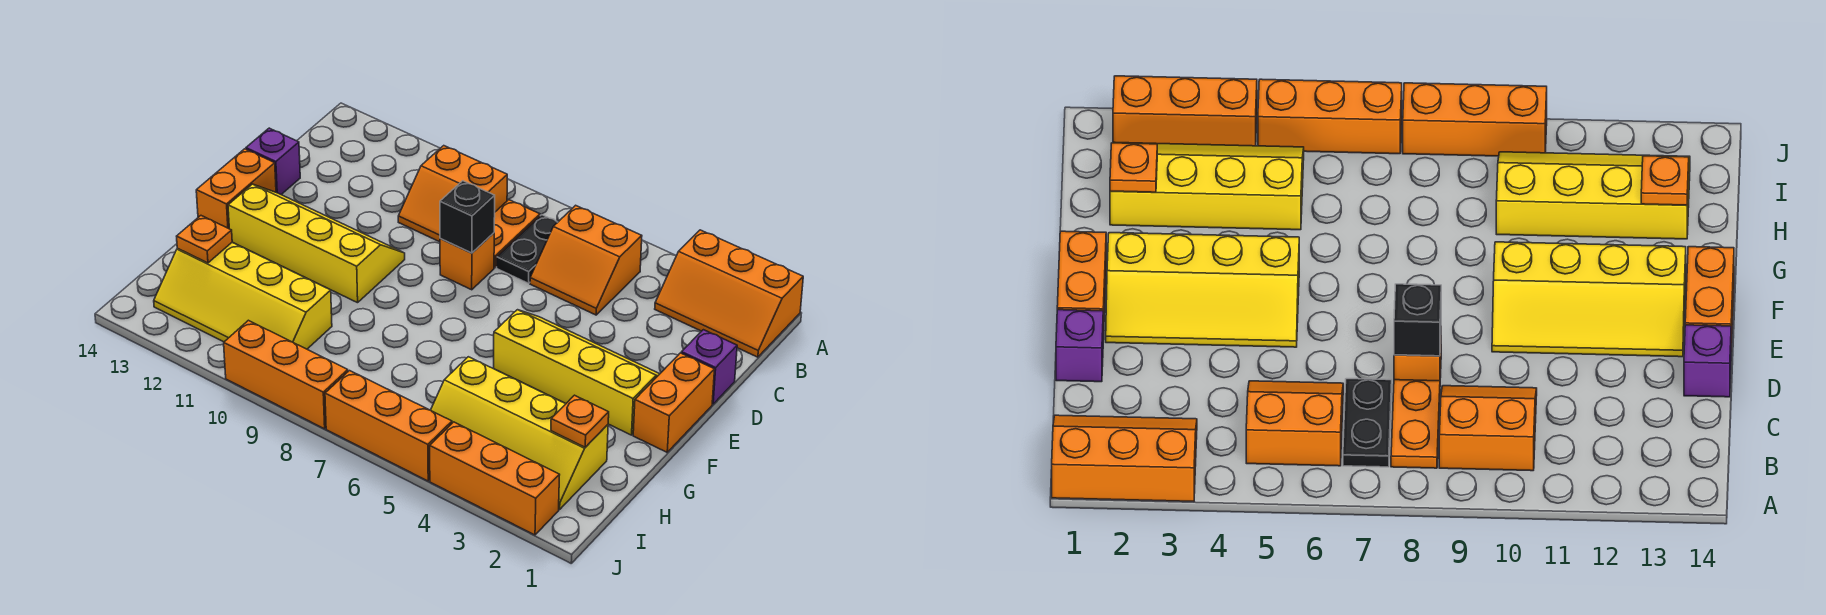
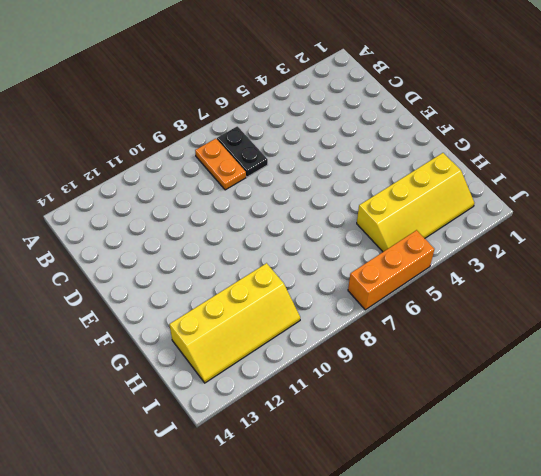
none -> orange 2x3 slope [655,230,803,357]
none -> orange 2x2 slope [530,205,642,315]
none -> orange 2x2 slope [398,146,507,242]

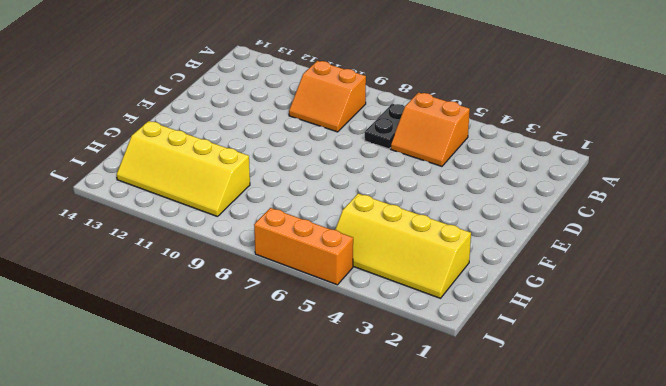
none -> orange 2x3 slope [655,230,803,357]
none -> orange 1x2 plate [494,200,540,268]
none -> purple 1x1 brick [681,330,737,404]

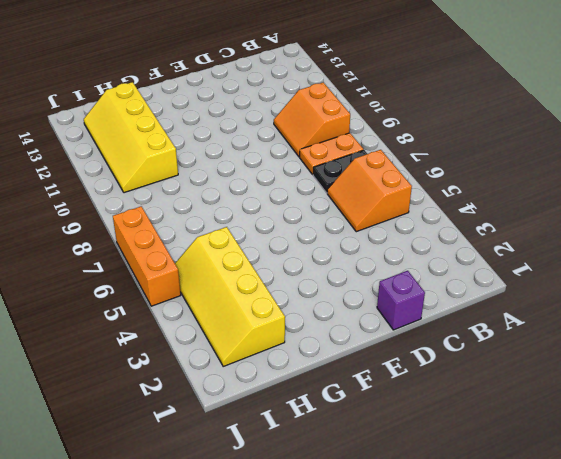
none -> orange 2x3 slope [655,230,803,357]
none -> orange 1x1 brick [440,233,494,290]
none -> purple 1x1 brick [246,128,300,194]

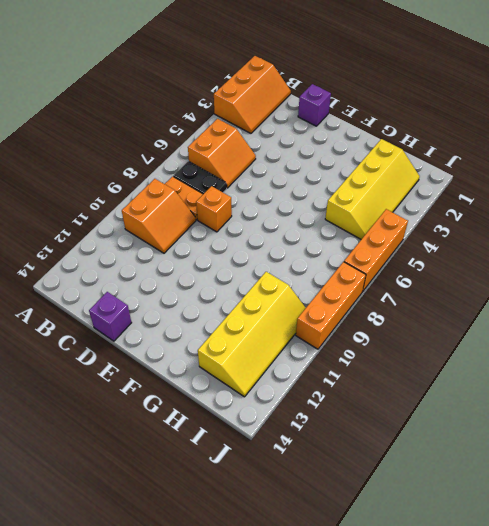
none -> orange 1x2 brick [633,353,715,452]
none -> yellow 2x4 slope [494,310,659,435]
none -> yellow 2x4 slope [228,184,405,303]

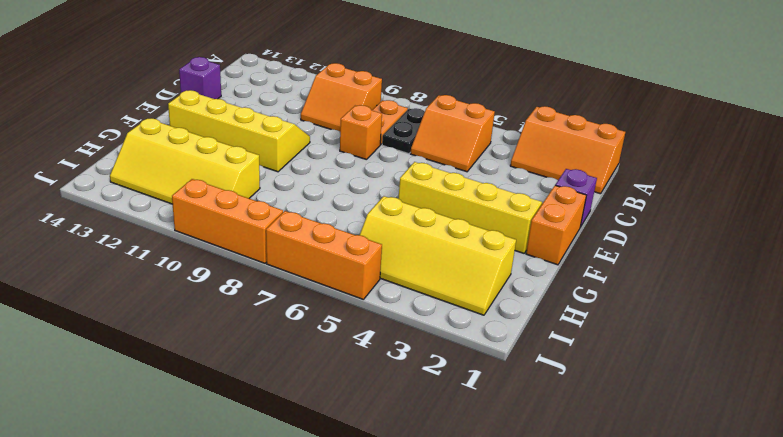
none -> orange 1x2 brick [196,149,276,229]
none -> orange 1x3 brick [430,422,559,535]
none -> black 1x1 brick [440,181,495,253]

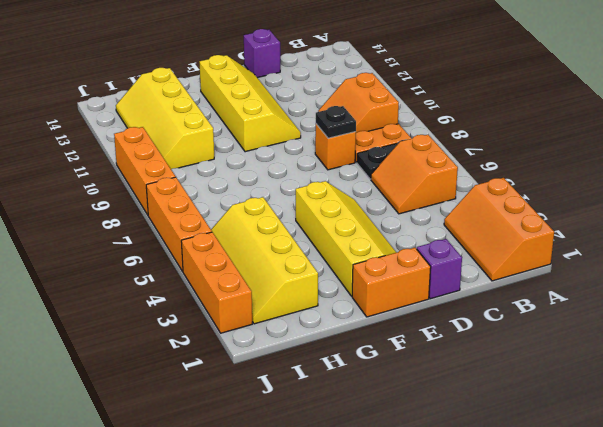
black 1x1 plate [316,106,356,138] -> black 1x1 brick [440,181,495,253]
none -> orange 1x2 brick [196,149,276,229]
none -> orange 1x1 plate [551,395,609,447]
none -> orange 1x1 plate [177,216,232,263]

